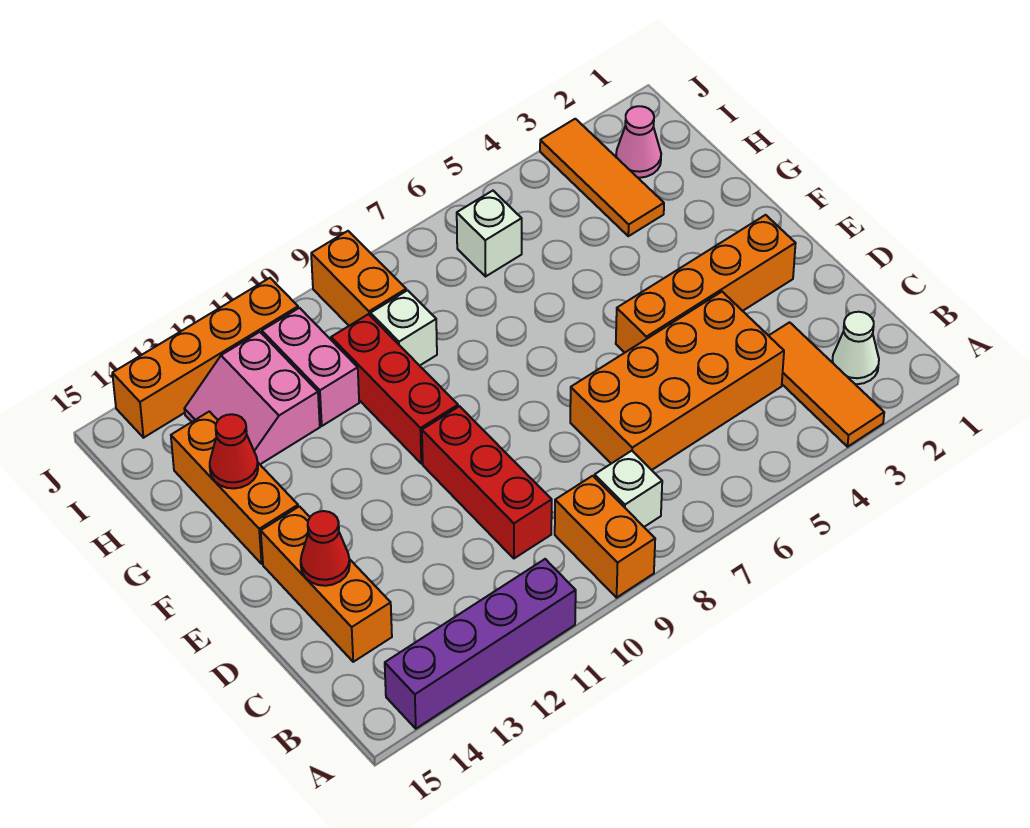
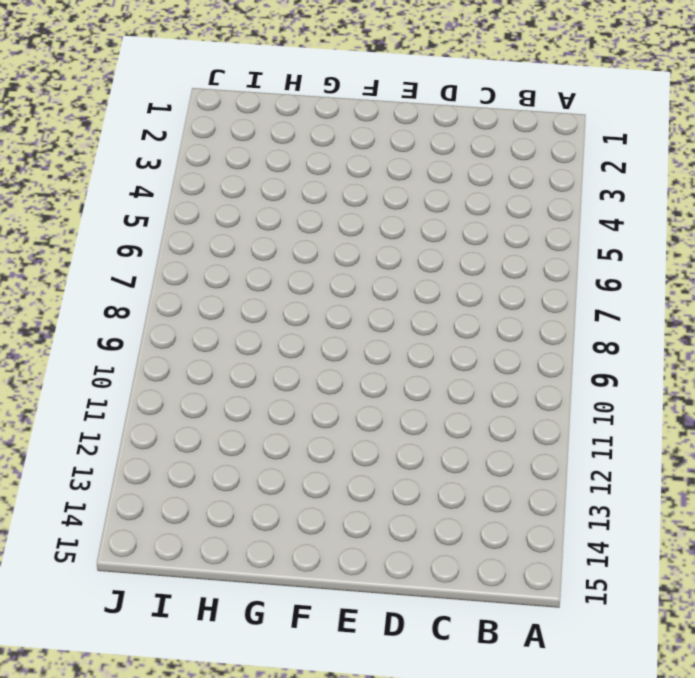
none -> orange 1x3 tile [769,322,884,447]
none -> orange 1x2 brick [555,476,655,598]
none -> purple 1x4 brick [385,559,576,729]

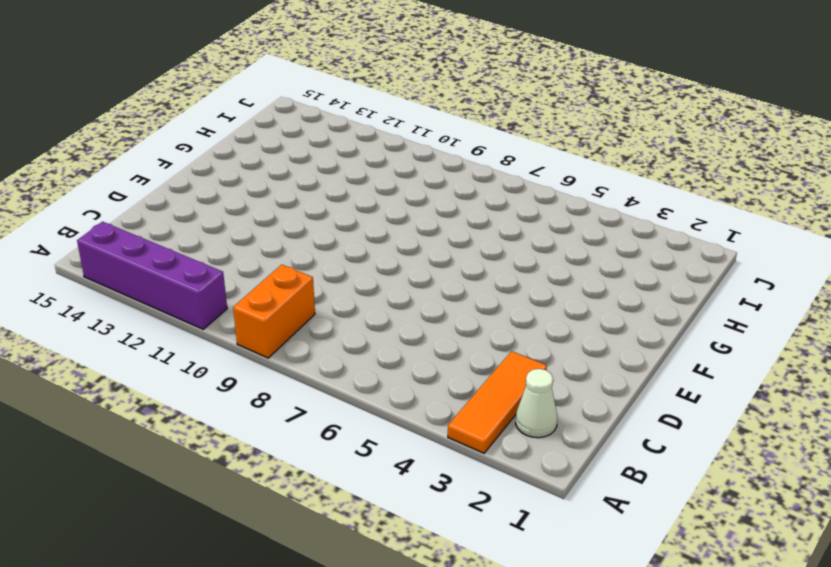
none -> white 1x1 brick [595,451,662,527]
none -> orange 2x4 brick [570,292,784,470]
none -> red 1x3 brick [422,406,552,558]

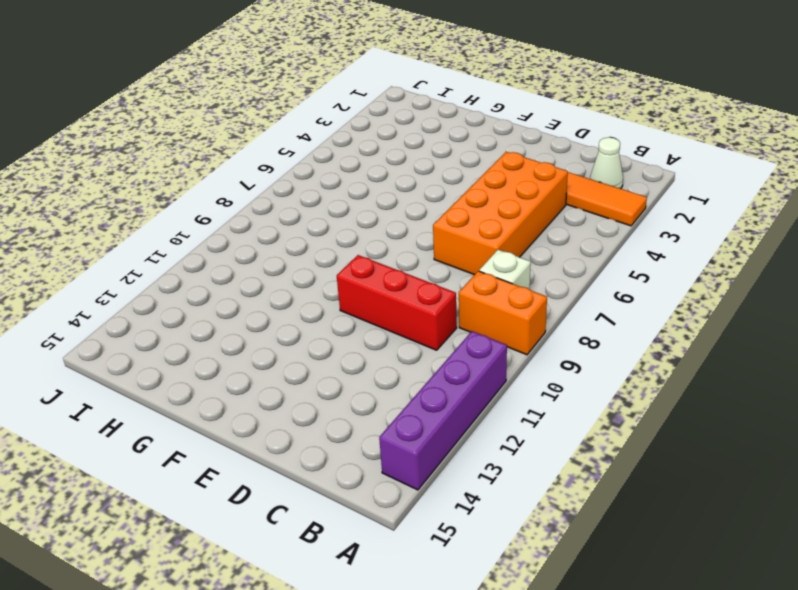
none -> orange 1x3 brick [261,506,392,662]
none -> orange 1x4 brick [616,215,796,353]
none -> red 1x3 brick [331,314,458,464]

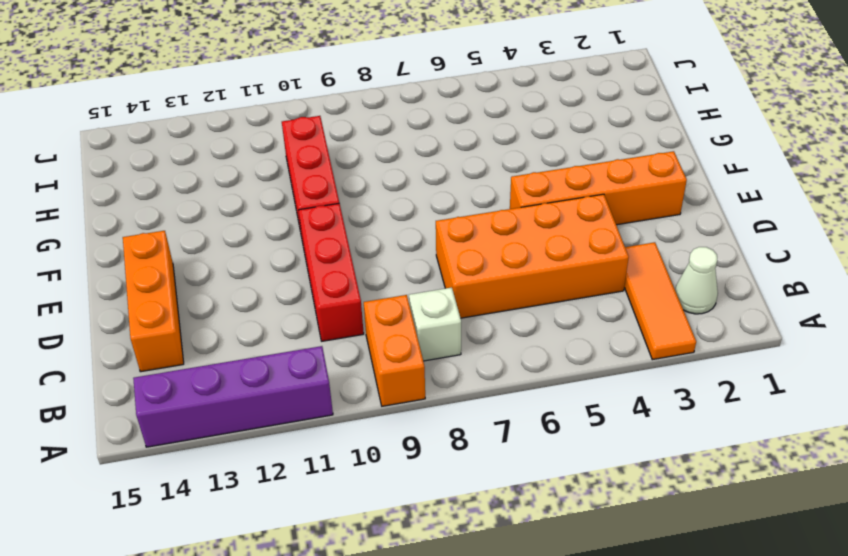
none -> orange 1x3 brick [171,411,298,564]
none -> orange 1x3 tile [540,119,664,236]
none -> white 1x1 brick [370,290,437,366]

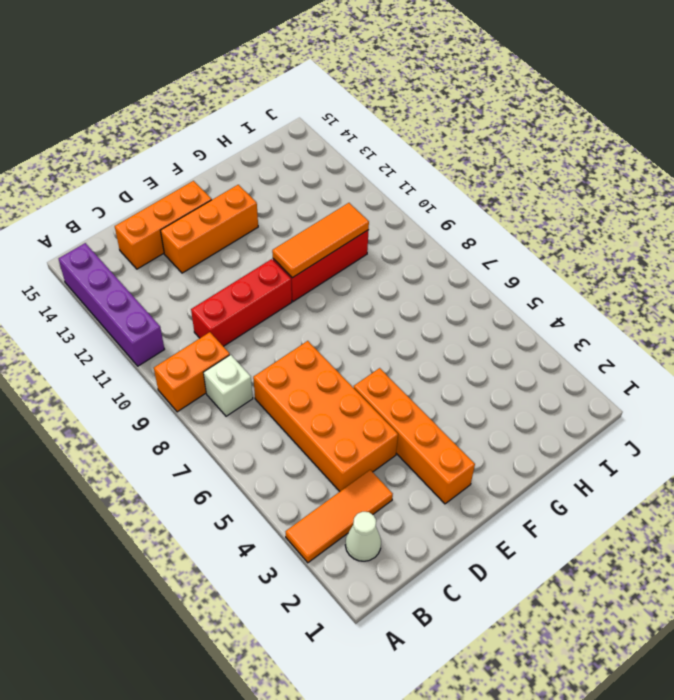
orange 1x3 brick [161,185,258,273] -> orange 1x3 brick moved to [171,411,298,564]
orange 1x3 tile [272,203,369,278] -> orange 1x3 tile moved to [540,119,664,236]
none -> white 1x1 brick [370,290,437,366]
none -> pink 1x2 brick [262,308,359,426]
none -> pink 2x2 slope [185,332,320,464]

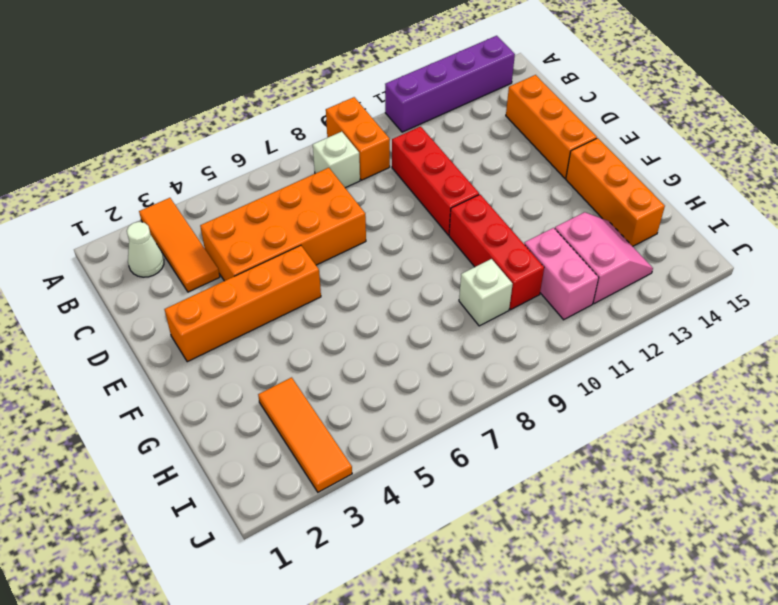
none -> pink 1x1 cone [616,106,661,178]
none -> white 1x1 brick [457,191,522,276]
none -> orange 1x2 brick [311,231,406,326]

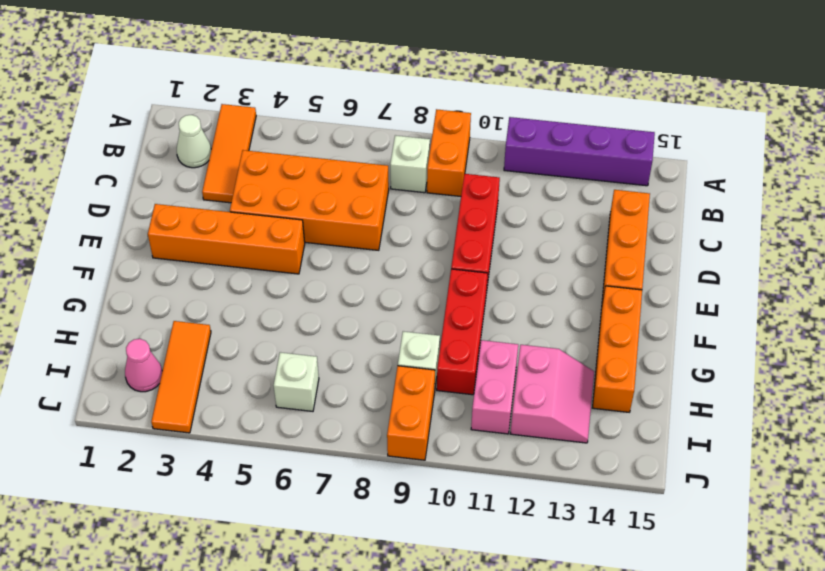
none -> orange 1x4 brick [112,278,298,438]
none -> red 1x1 cone [301,511,350,586]
none -> red 1x1 cone [210,414,258,488]

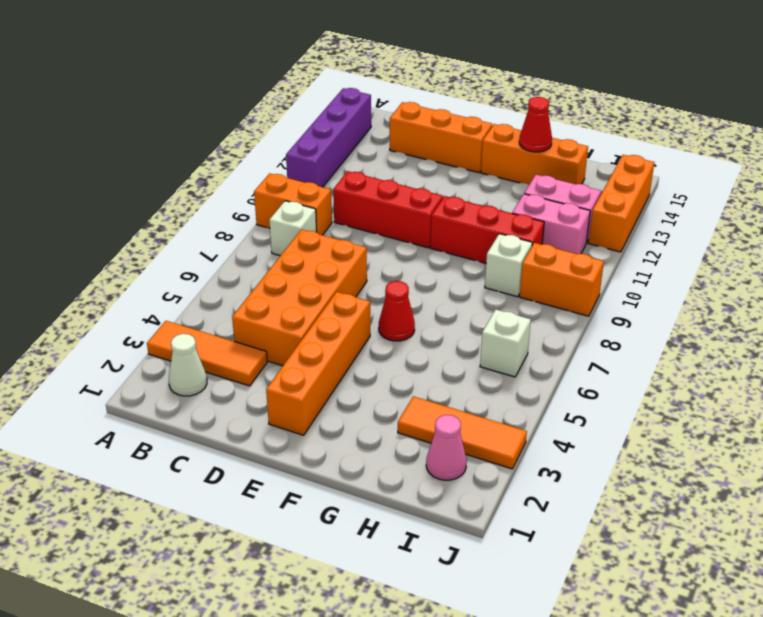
red 1x1 cone [379,281,415,341] -> red 1x1 cone moved to [301,511,350,586]
orange 1x3 brick [588,155,654,252] -> orange 1x4 brick [112,278,298,438]

